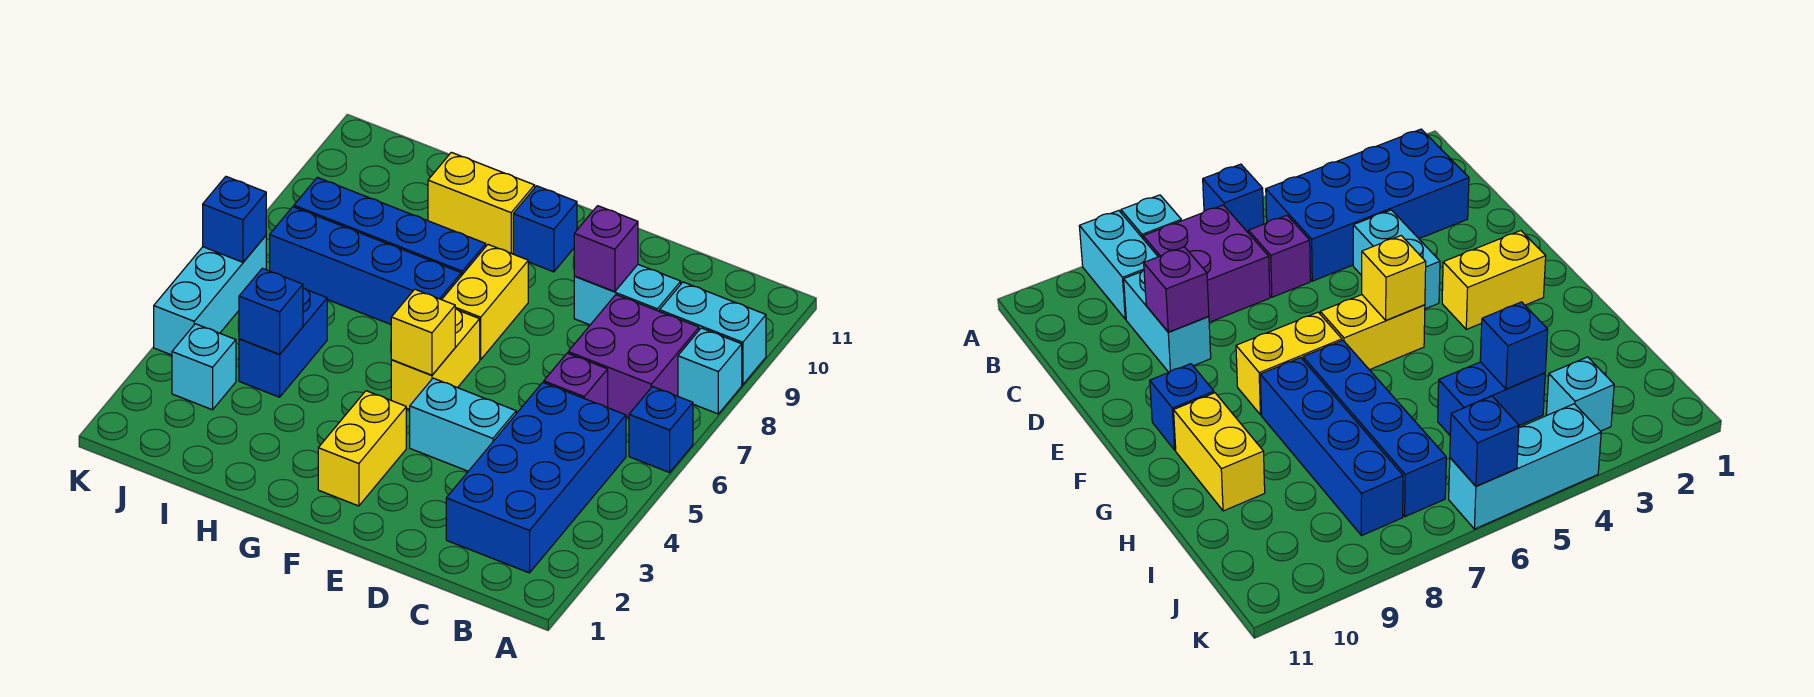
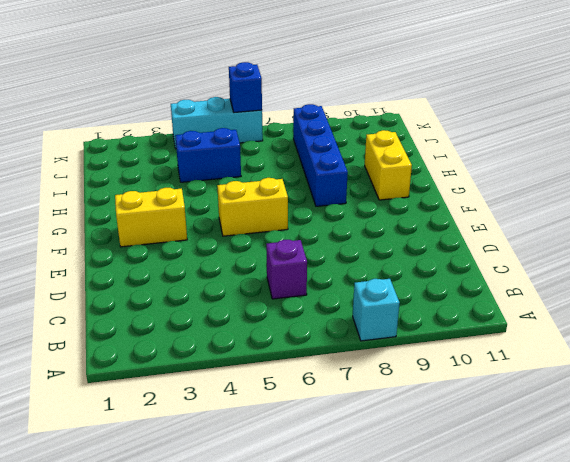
none -> blue 1x1 brick [629,387,693,472]
none -> cyan 1x2 brick [660,282,766,385]
none -> blue 2x4 brick [446,382,626,573]

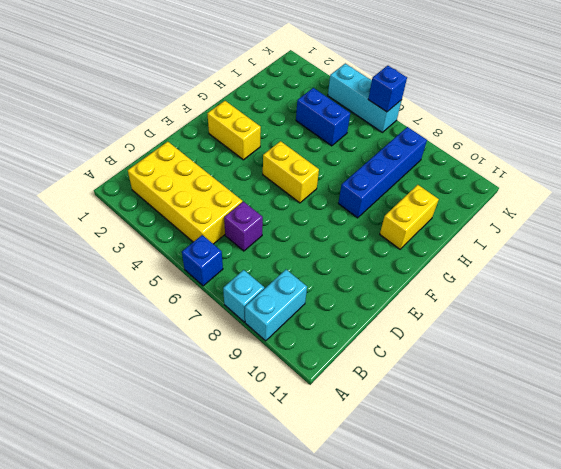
yellow 2x4 brick [128,142,242,244] -> blue 2x4 brick [446,382,626,573]
none -> purple 2x2 brick [568,295,699,418]
none -> cyan 1x2 brick [574,265,681,325]
none -> cyan 1x2 brick [410,378,516,471]

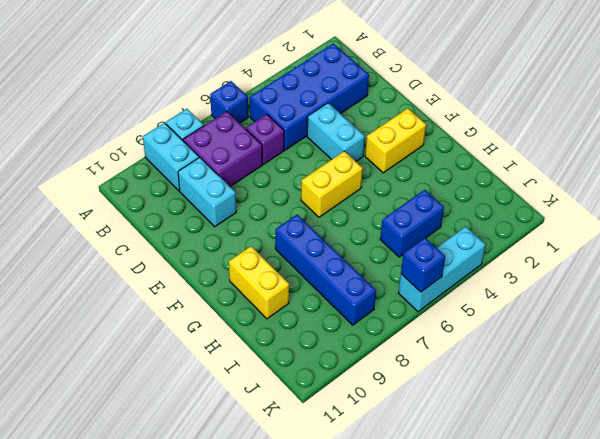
none -> yellow 1x2 brick [442,245,528,360]
none -> blue 1x1 brick [513,186,577,272]
none -> blue 1x4 brick [270,207,461,324]

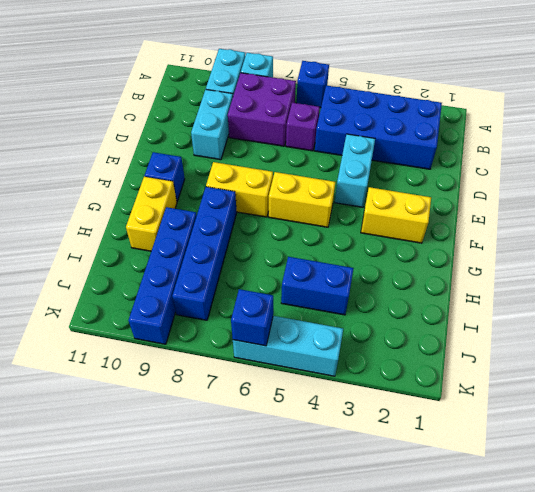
blue 1x4 brick [129,207,197,344] -> blue 1x4 brick moved to [270,207,461,324]
none -> cyan 1x1 brick [172,324,236,410]
none -> purple 1x1 brick [574,206,638,292]
none -> yellow 1x1 brick [391,289,455,375]

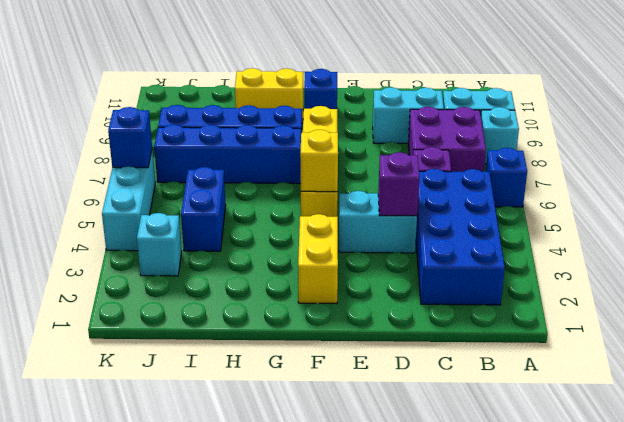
purple 1x1 brick [378,152,419,216] -> purple 1x1 brick moved to [574,206,638,292]
none -> blue 1x1 brick [239,268,303,354]

